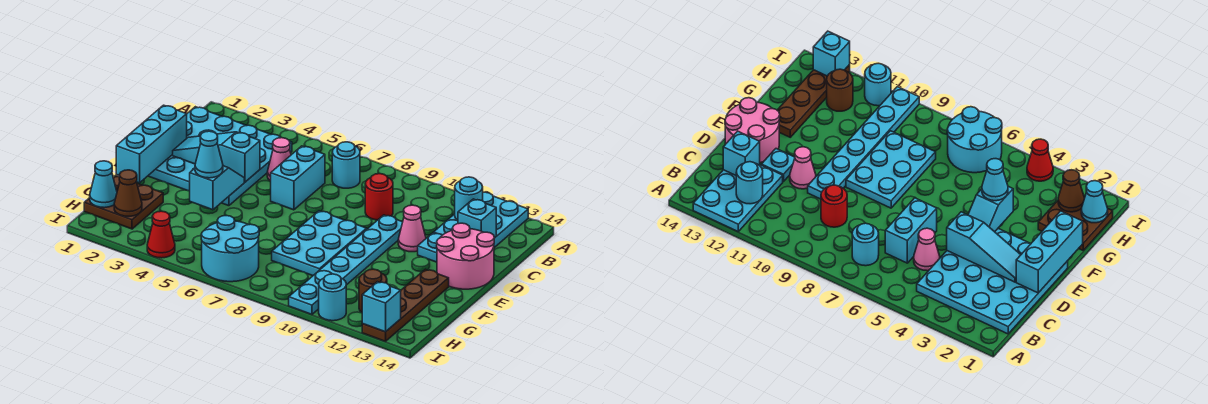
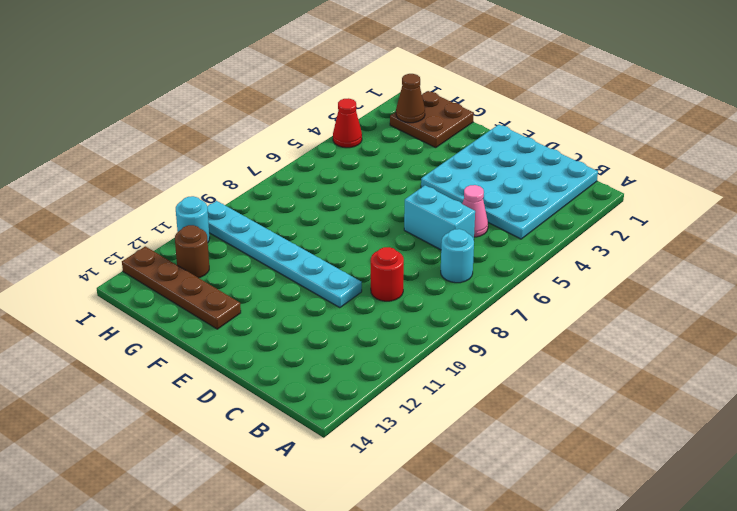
none -> cyan 2x3 plate [433,192,528,248]
none -> pink 1x1 cone [398,205,426,252]
none -> cyan 1x1 plate [418,233,442,262]

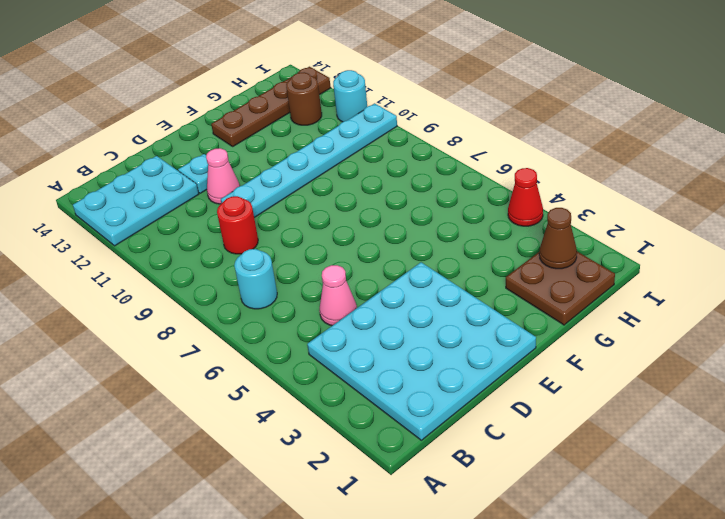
none -> cyan 1x2 brick [271,146,325,210]
none -> pink 2x2 round brick [437,223,494,289]
none -> cyan 2x3 plate [272,211,367,276]

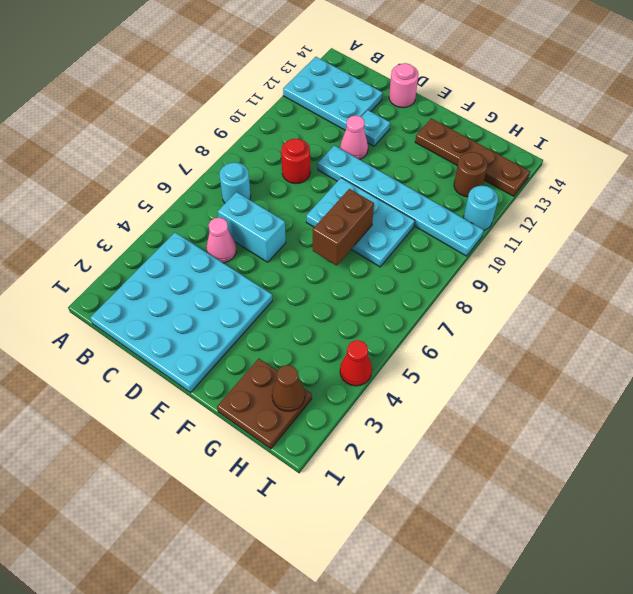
pink 1x1 round brick [389,63,419,108] -> pink 2x2 round brick [437,223,494,289]
brown 1x2 brick [313,189,374,265] -> none
none -> cyan 2x2 round brick [201,215,259,282]
none -> cyan 1x1 round brick [455,177,483,220]
none -> cyan 1x1 brick [458,199,496,238]

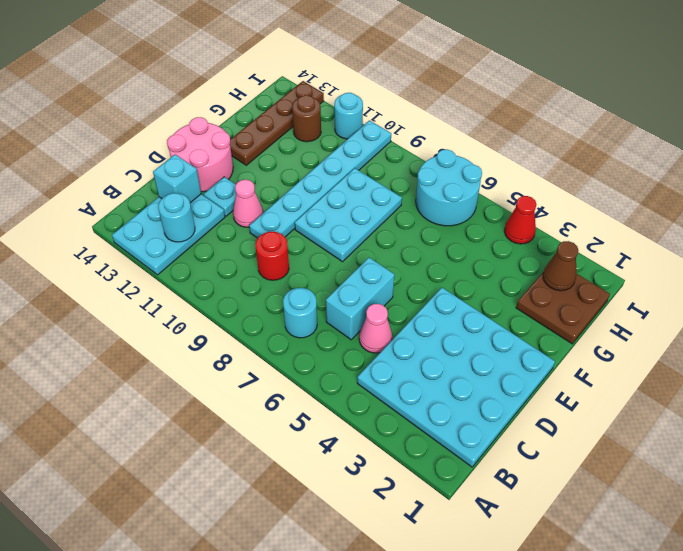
none -> cyan 1x3 brick [116,105,187,183]
none -> cyan 1x3 slope [173,132,260,182]
none -> cyan 1x2 slope [190,166,244,210]

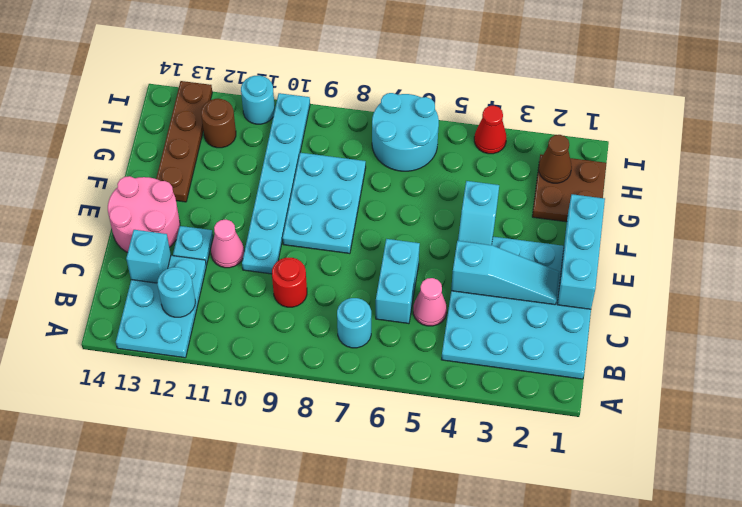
none -> cyan 1x1 cone [90,161,117,208]
none -> cyan 1x1 brick [362,282,401,332]
none -> cyan 1x1 cone [195,131,223,178]

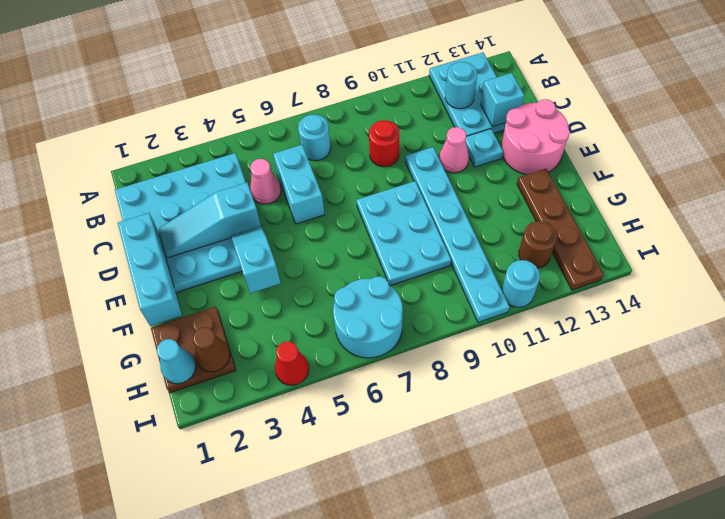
none -> cyan 1x1 brick [362,282,401,332]
none -> cyan 1x1 cone [195,131,223,178]

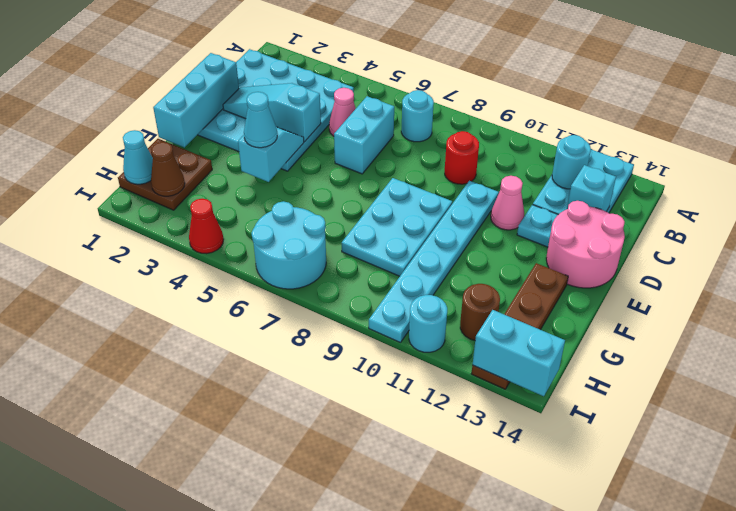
cyan 1x2 brick [473,310,565,396] -> cyan 1x1 brick [362,282,401,332]

